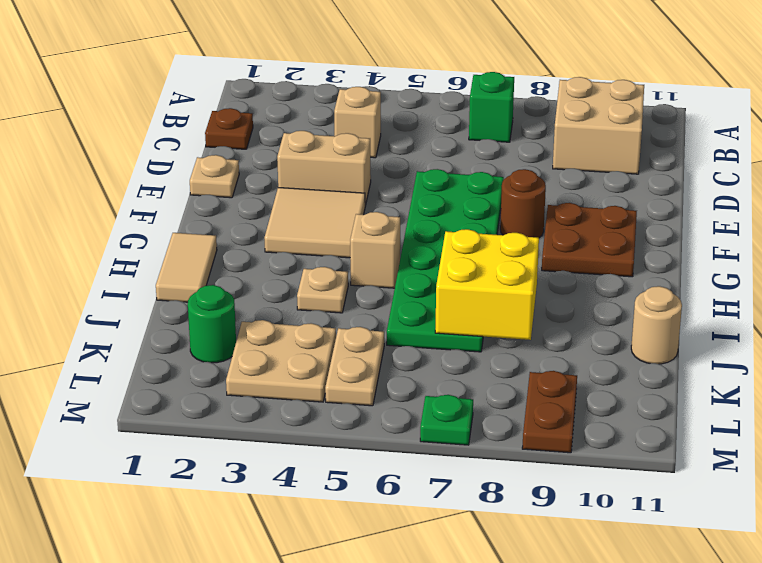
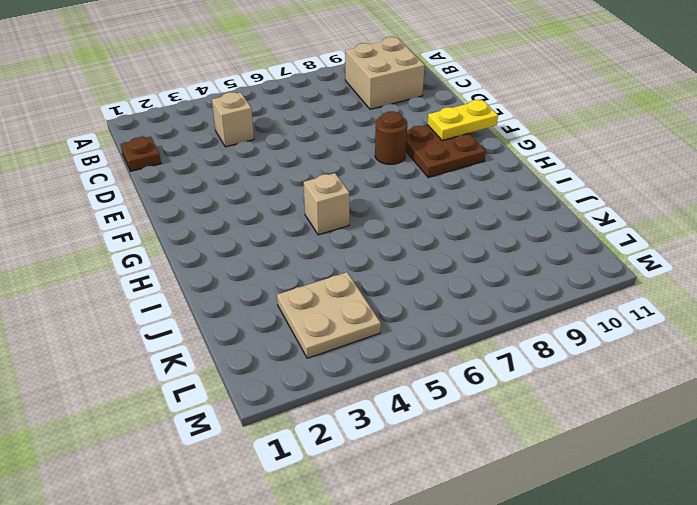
yellow 1x2 plate [427,100,498,141] -> none
none -> green 1x1 brick [469,72,514,142]
none -> tan 1x1 plate [190,155,239,198]
none -> tan 1x2 brick [277,131,371,206]

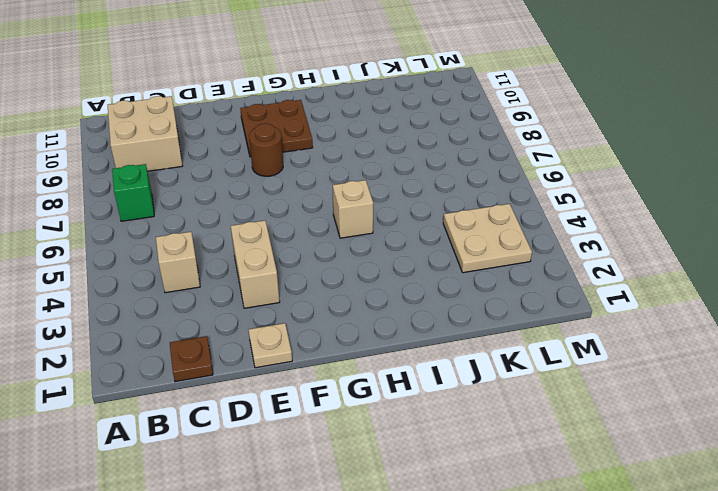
none -> green 2x6 plate [387,169,504,352]
none -> tan 2x2 tile [264,188,365,258]
none -> tan 1x2 tile [156,233,217,302]

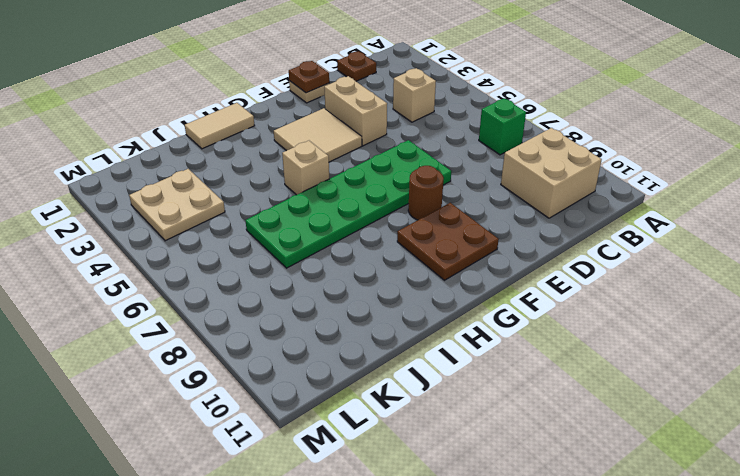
brown 1x1 plate [289,61,329,93] -> none
none -> tan 1x1 plate [297,267,348,313]
none -> tan 1x1 round brick [631,286,682,364]
none -> green 1x1 round brick [188,285,236,363]

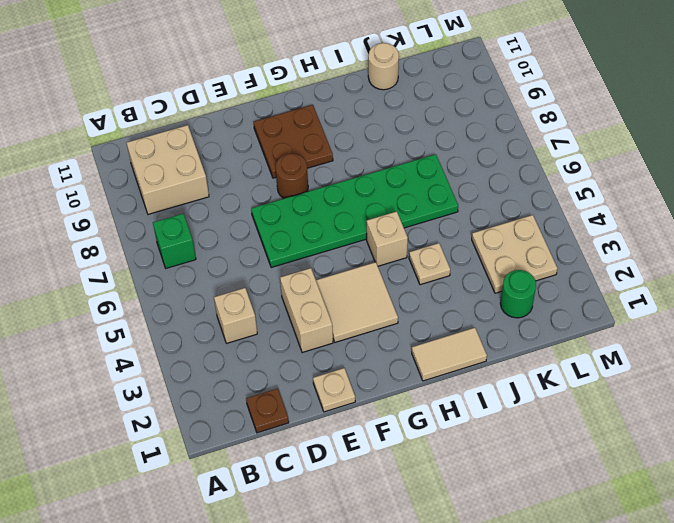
none -> tan 1x2 plate [325,327,384,406]
none -> brown 1x2 plate [522,371,577,453]
none -> green 1x1 plate [420,395,473,445]

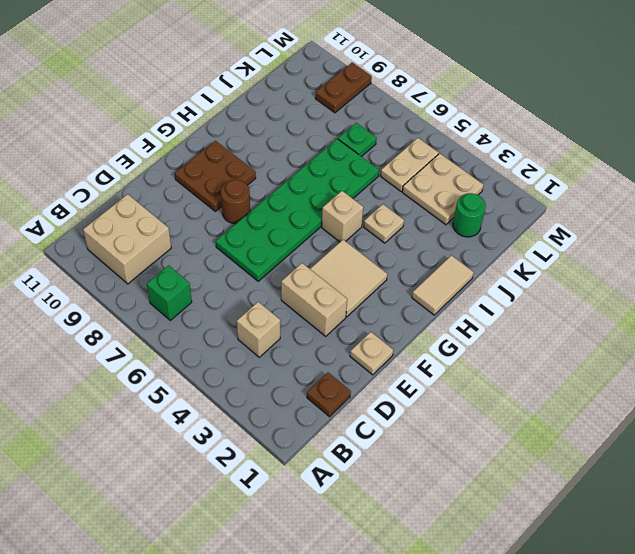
green 1x1 plate [338,123,377,157] -> green 1x1 plate moved to [420,395,473,445]
none -> tan 1x1 round brick [631,286,682,364]
none -> yellow 2x2 brick [435,229,539,340]

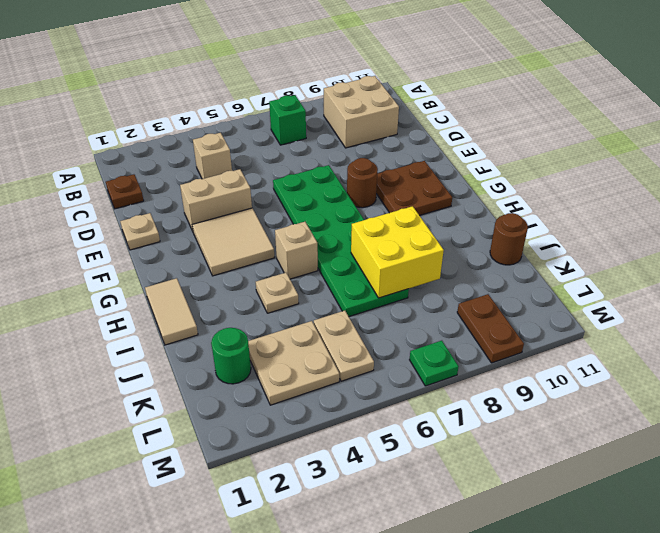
brown 1x1 round brick [490,213,528,265] -> tan 1x1 round brick [631,286,682,364]

